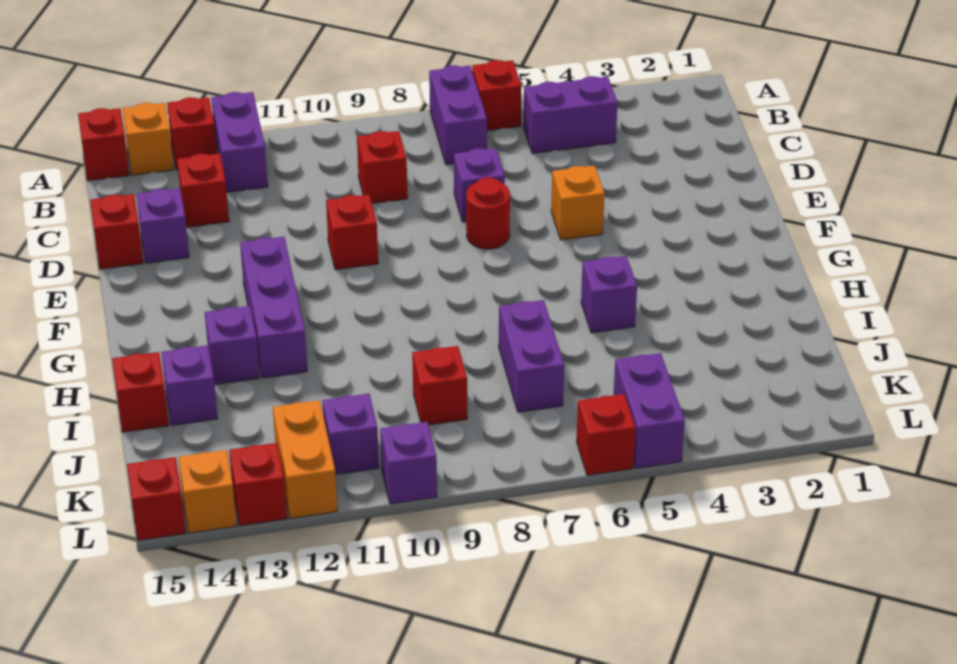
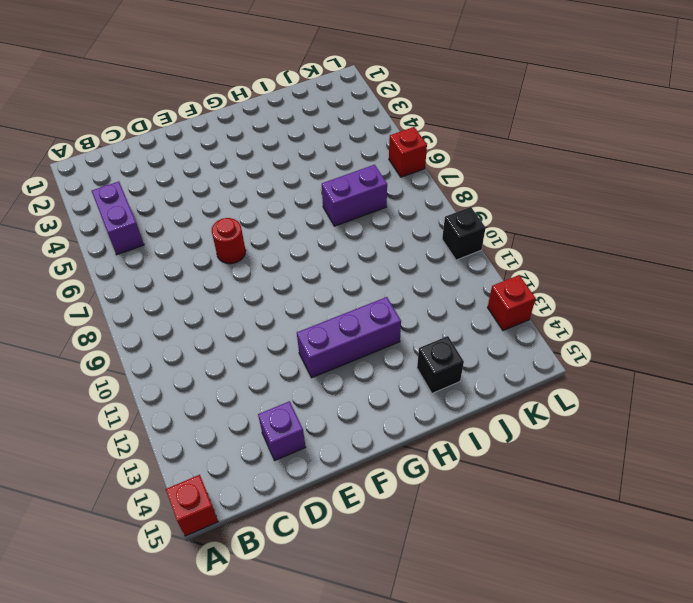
black 1x1 brick [417,336,464,393] -> purple 1x1 brick [162,345,218,425]
black 1x1 brick [442,207,486,260] -> purple 1x1 brick [380,422,437,504]
none -> red 1x1 brick [472,60,522,131]
none -> purple 1x2 brick [429,65,487,164]
none -> purple 1x2 brick [211,92,268,192]
none -> red 1x1 brick [167,97,217,170]

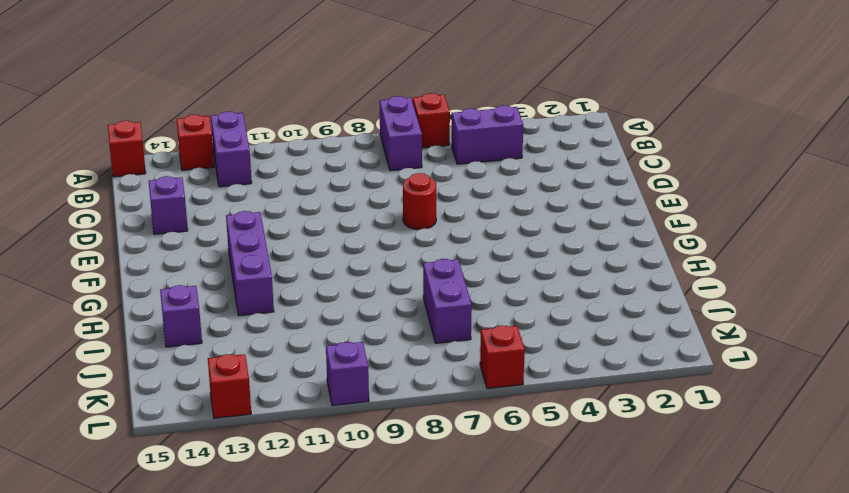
none -> orange 1x1 brick [123,103,174,175]
none -> red 1x1 brick [357,131,408,203]
none -> red 1x1 brick [177,153,229,227]
none -> purple 1x1 brick [454,148,505,222]

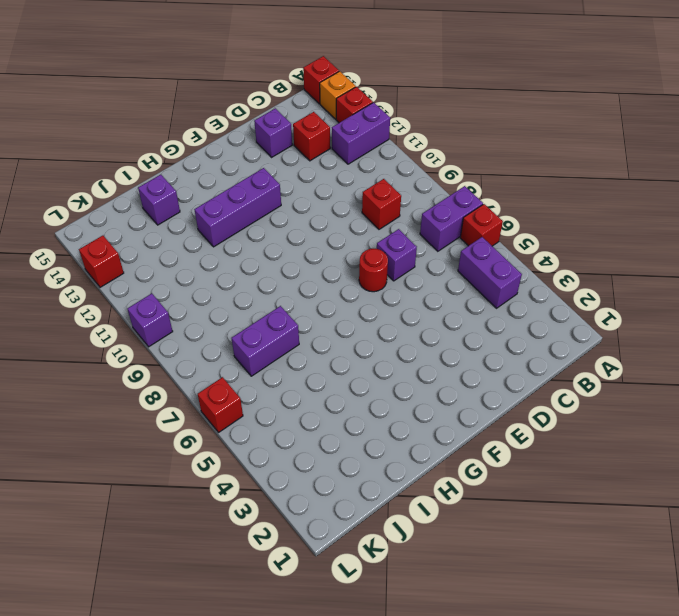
none -> red 1x1 brick [90,194,143,269]
none -> orange 1x1 brick [551,166,605,240]
none -> red 1x1 brick [326,195,378,270]
none -> purple 1x1 brick [581,256,637,333]

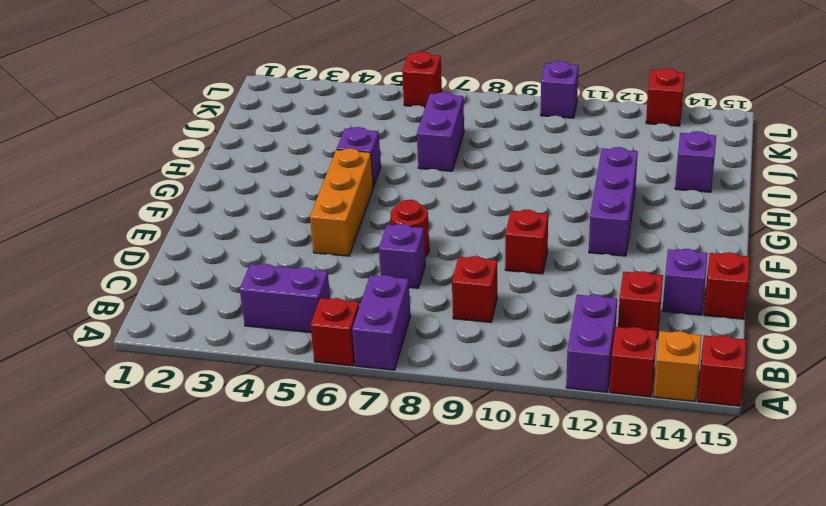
orange 1x3 brick [310,148,373,256] -> orange 1x1 brick [551,166,605,240]
none -> purple 1x1 brick [205,306,260,385]
none -> red 1x1 brick [112,352,169,432]
none -> red 1x1 brick [412,346,467,425]
none -> purple 1x2 brick [614,353,685,468]

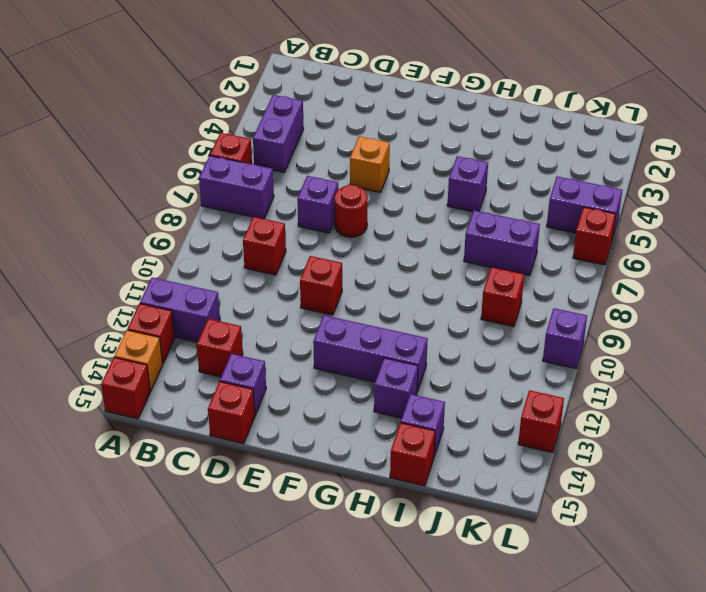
none -> purple 1x1 brick [322,394,379,474]
none -> orange 1x2 brick [273,400,337,518]
none -> orange 1x1 brick [178,450,237,533]
none -> red 1x1 brick [127,457,186,540]

